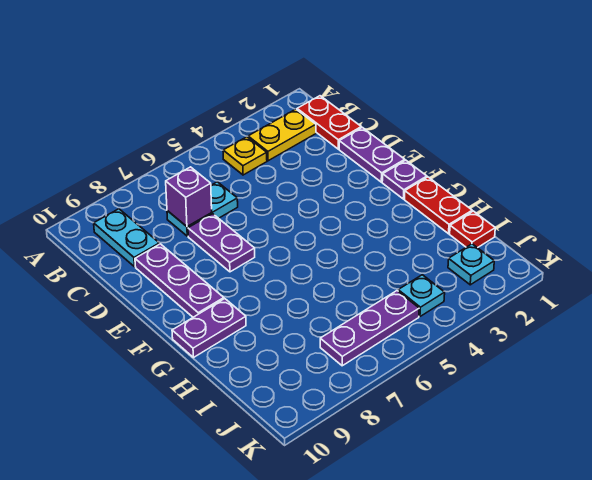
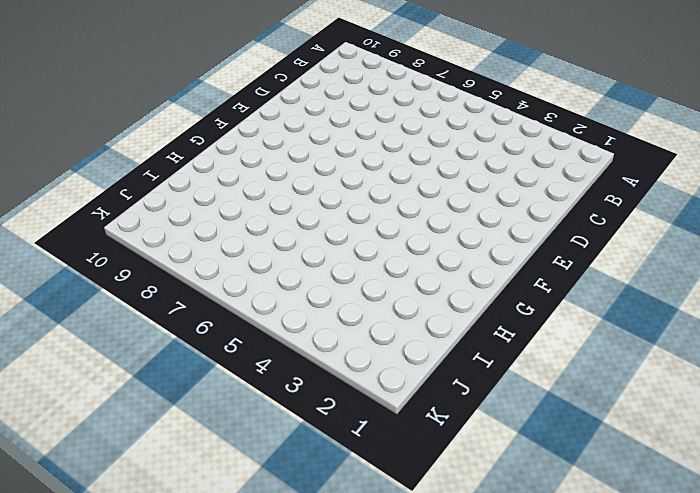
none -> red 1x2 plate [297,96,361,149]
none -> yellow 1x2 plate [248,109,316,161]
none -> yellow 1x1 plate [223,137,267,175]

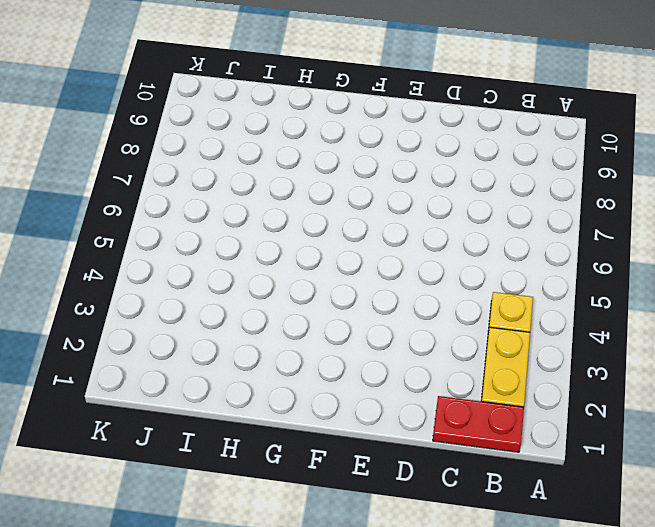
none -> cyan 1x2 plate [94,209,159,267]
none -> cyan 1x2 plate [167,182,238,236]
none -> purple 1x2 plate [339,127,405,182]

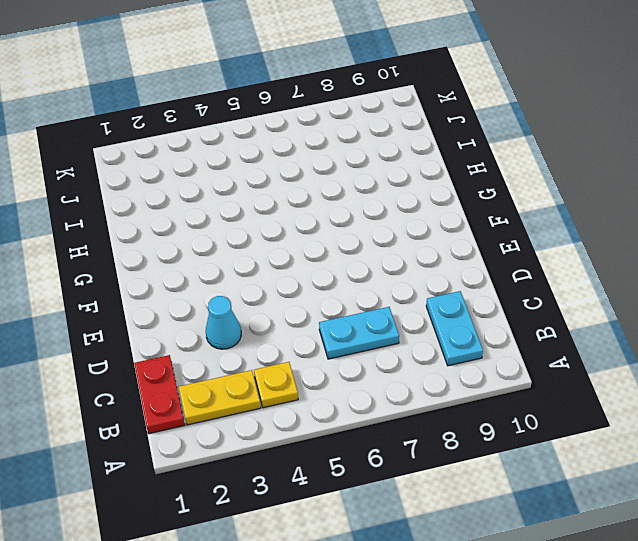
cyan 1x1 cone [206,296,241,349] -> none
none -> purple 1x2 plate [339,127,405,182]
none -> purple 1x2 plate [188,214,255,272]
none -> purple 1x3 plate [135,244,224,317]

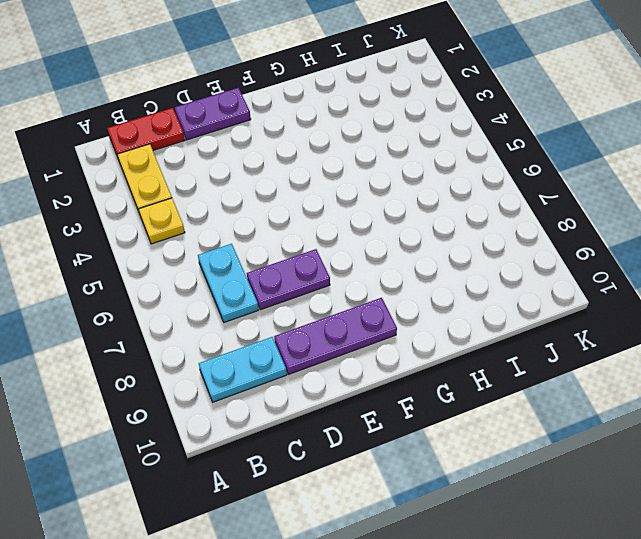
none -> purple 1x1 plate [382,160,427,199]
none -> red 1x2 plate [405,177,472,234]
none -> purple 1x2 plate [172,299,246,358]

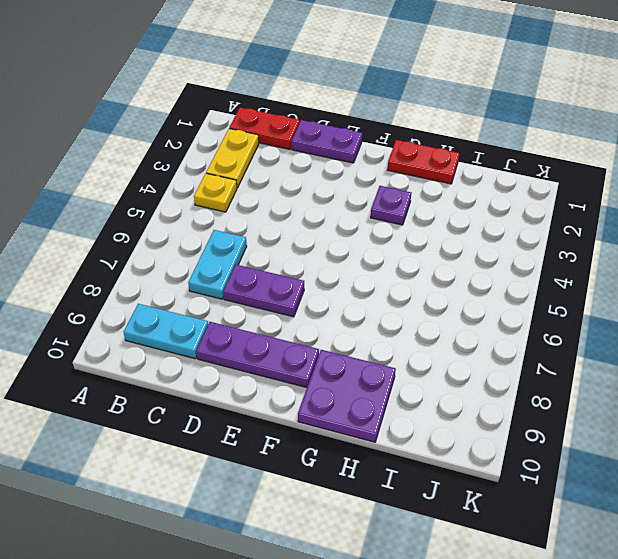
purple 1x1 plate [371,186,411,225] -> purple 1x1 plate moved to [382,160,427,199]
purple 2x2 plate [298,350,396,442] -> purple 1x2 plate [172,299,246,358]
none -> red 1x1 plate [450,211,495,248]
none -> cyan 1x1 plate [448,244,494,285]
none -> cyan 1x1 plate [398,275,445,316]

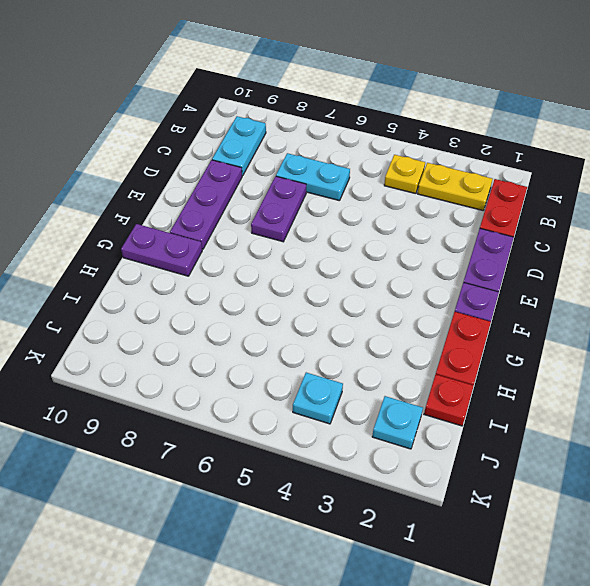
none -> purple 1x3 plate [320,291,419,366]
none -> purple 1x1 brick [166,167,212,227]

